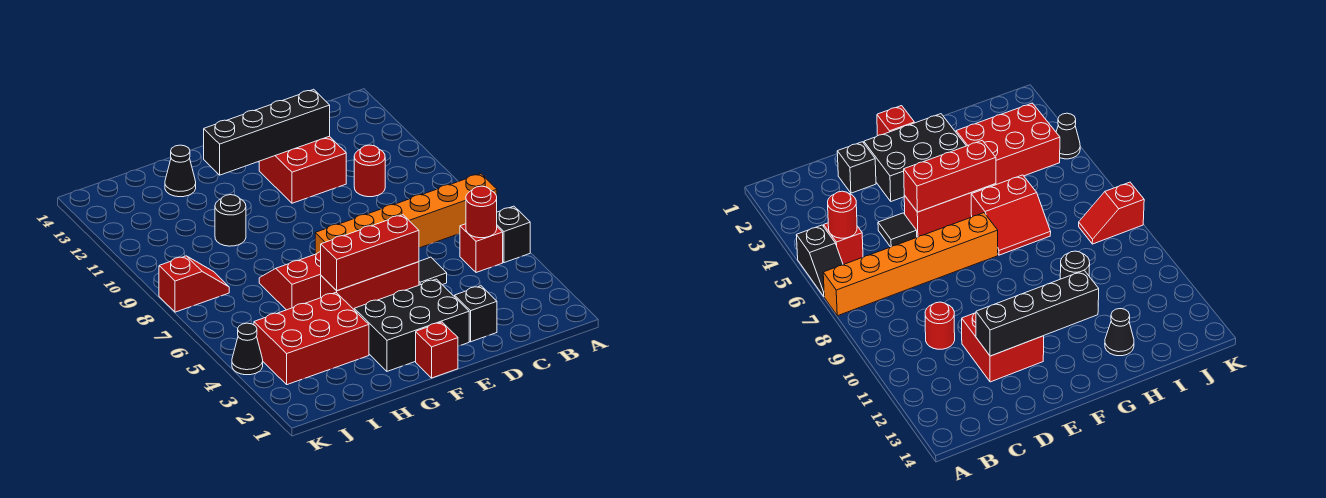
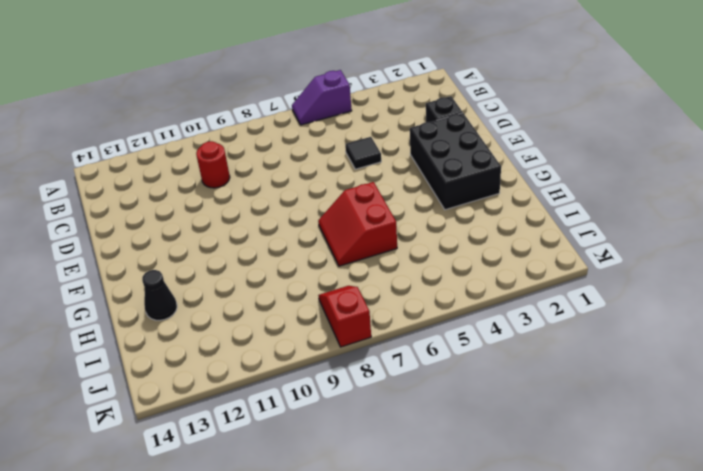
purple 1x2 slope [292,70,352,125] -> black 1x2 slope [497,206,530,263]
none -> orange 1x6 brick [315,174,497,254]
none -> red 1x1 brick [460,224,503,273]
none -> red 2x2 brick [259,136,346,203]

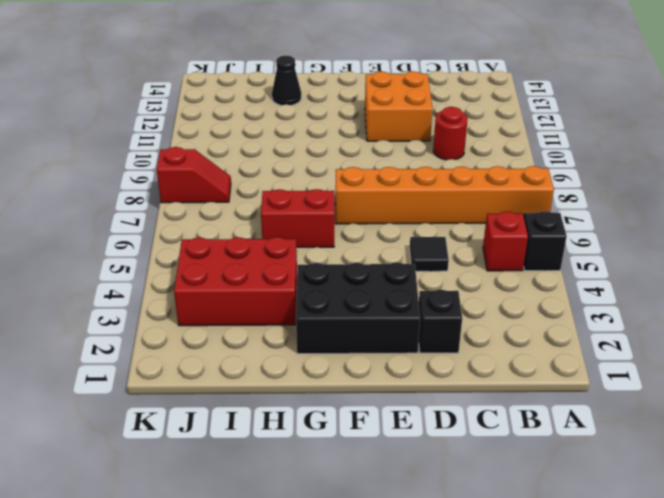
orange 2x2 brick [365,71,433,141] -> red 2x2 brick [259,136,346,203]
none -> red 1x3 brick [321,262,419,309]
none -> red 1x1 brick [416,322,458,378]
none -> black 1x1 round brick [215,195,246,246]

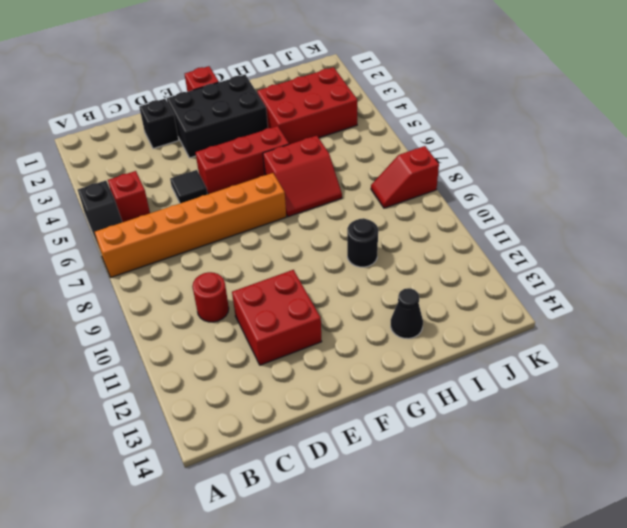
none -> black 1x1 cone [232,323,263,375]
none -> red 1x1 round brick [466,186,497,238]
none -> black 1x4 brick [204,89,330,175]

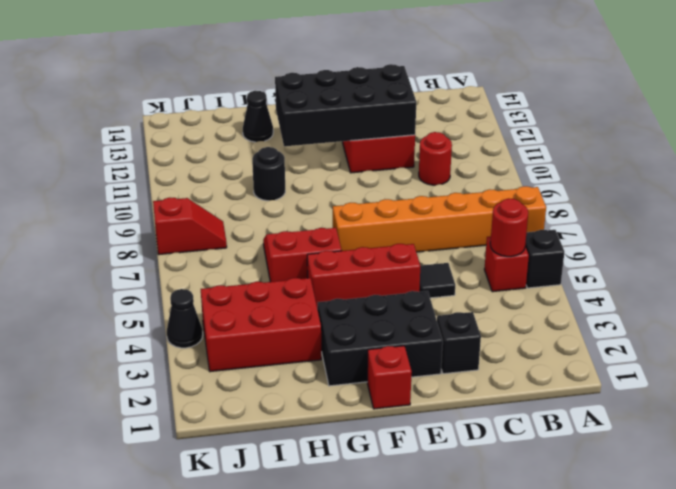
black 2x4 brick [275,64,416,146] -> black 1x4 brick [204,89,330,175]
none -> red 1x3 brick [321,215,419,291]

